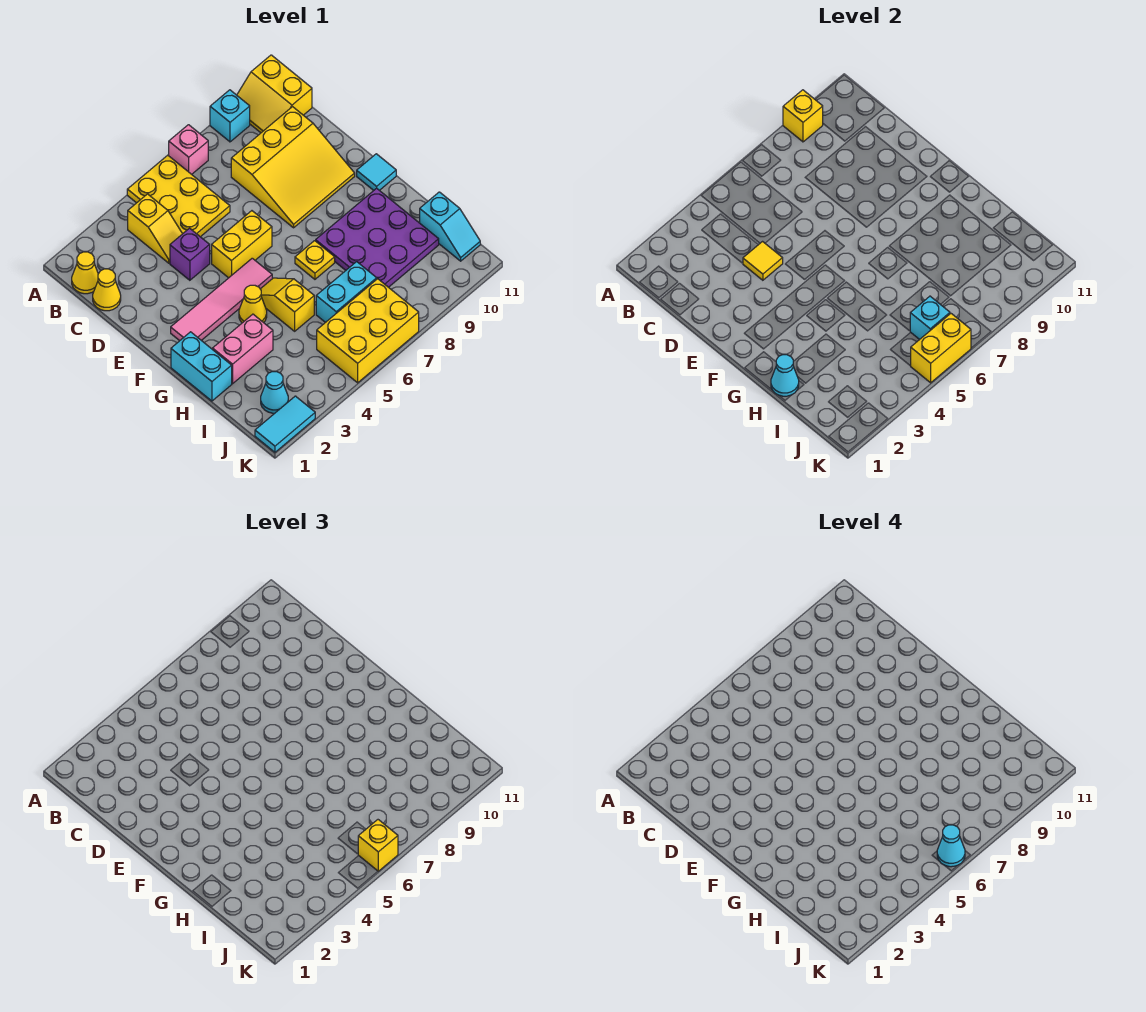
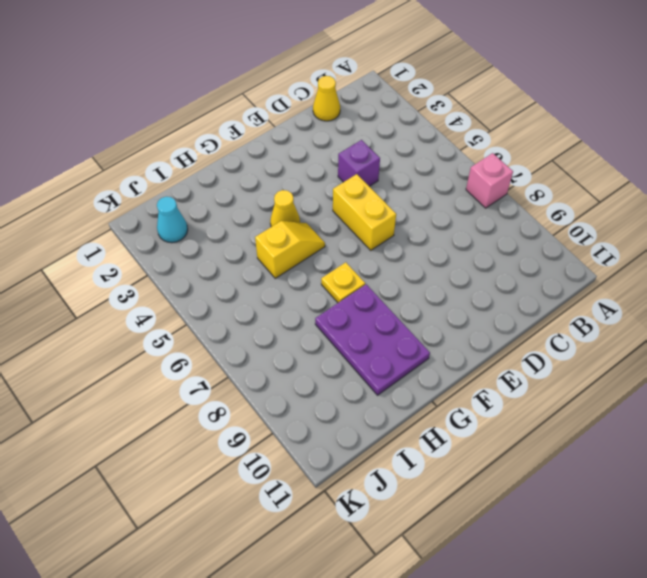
purple 2x3 plate [315,284,430,395] -> purple 3x3 plate [316,188,439,287]
none -> yellow 2x3 plate [127,155,230,237]
none -> cyan 1x1 brick [210,90,250,142]
none -> yellow 2x2 slope [237,55,312,133]
none -> yellow 1x1 cone [72,252,98,294]

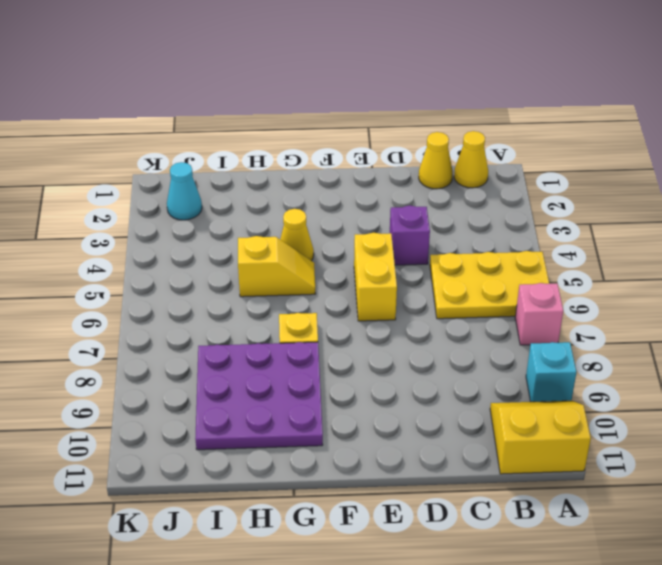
none -> yellow 1x2 slope [128,194,182,263]
none -> yellow 3x3 slope [231,107,355,228]
none -> pink 1x4 tile [171,258,272,341]
none -> cyan 1x1 tile [357,154,396,190]

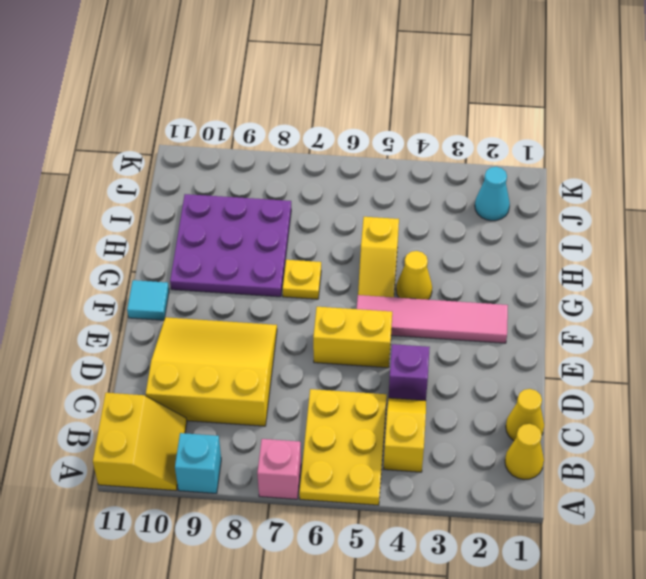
none -> cyan 1x2 brick [171,332,232,401]
none -> pink 1x2 brick [213,314,273,384]
none -> cyan 1x2 brick [316,262,377,323]
none -> cyan 1x2 slope [420,192,480,261]

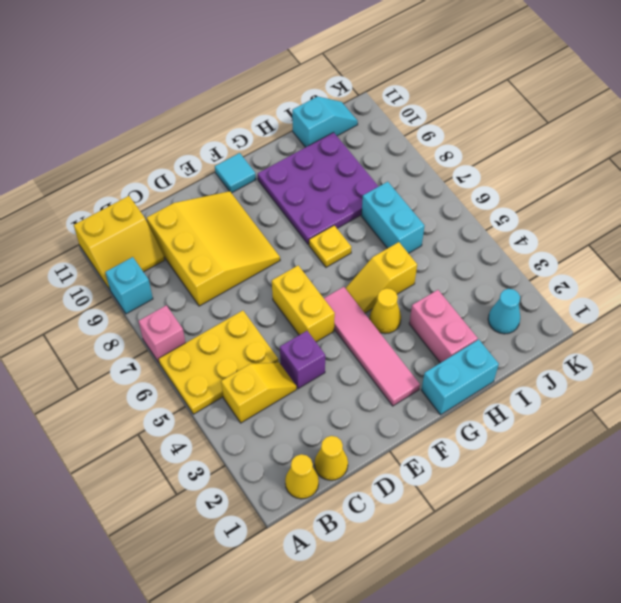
none -> yellow 2x3 brick [317,279,419,383]
none -> cyan 1x2 tile [255,396,315,452]
none -> yellow 1x1 brick [783,90,823,142]
none -> yellow 1x1 tile [743,242,783,280]

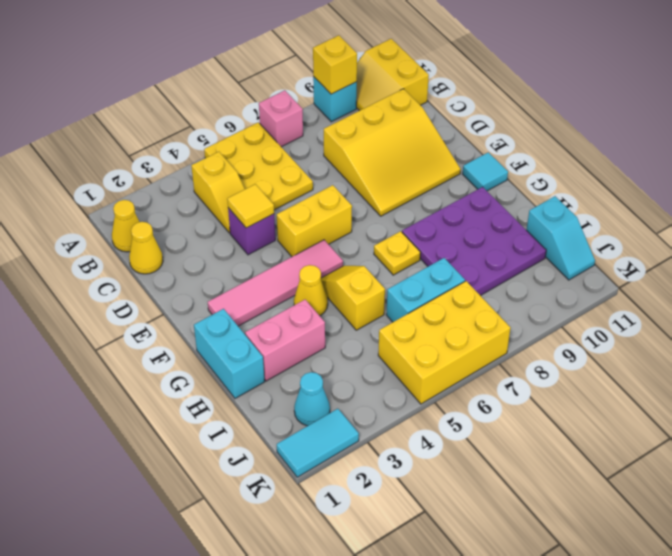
none -> cyan 1x1 cone [771,355,799,396]
none -> cyan 1x1 brick [910,296,950,340]
none -> yellow 1x2 brick [911,314,971,383]
none -> yellow 1x1 brick [358,820,398,871]

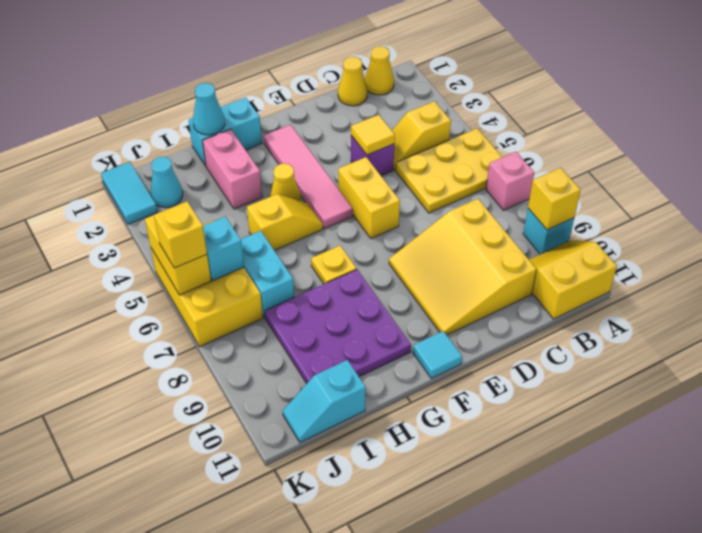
none -> cyan 1x1 cone [937,825,965,867]

